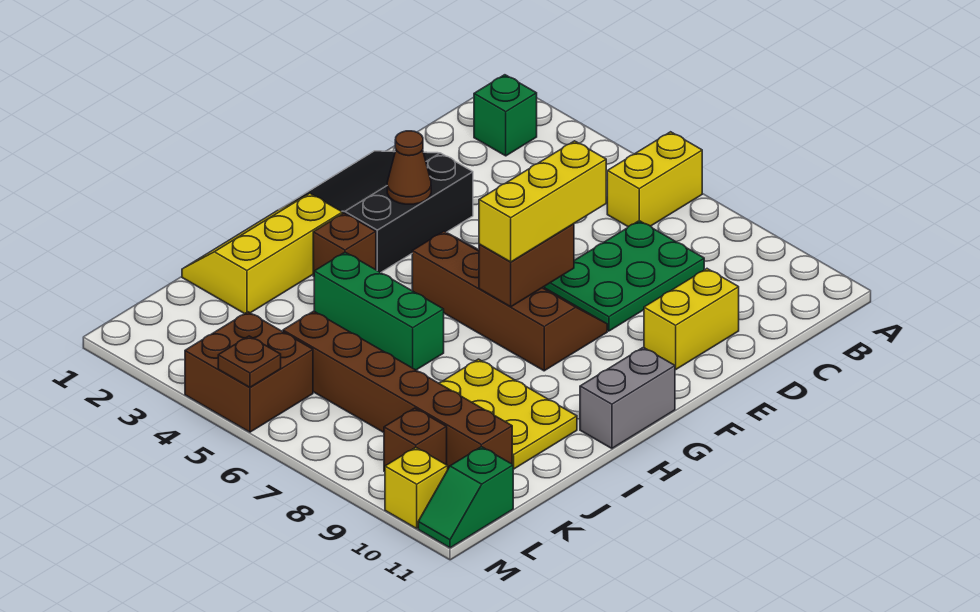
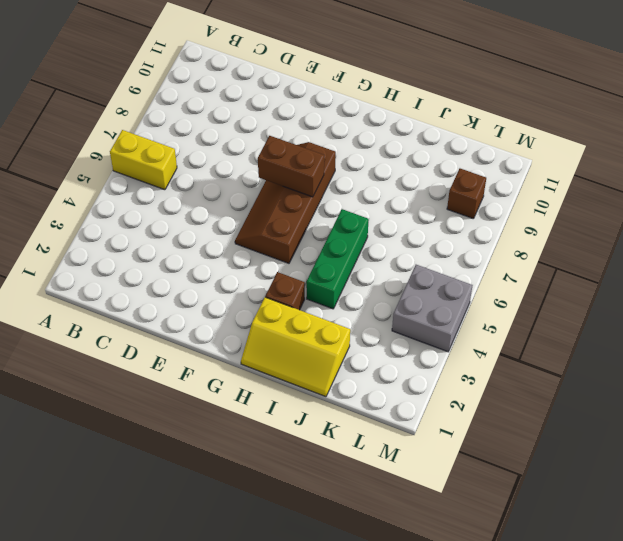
grey 2x2 brick [392,265,473,352] -> brown 2x2 brick [185,312,313,432]
none -> green 1x1 brick [474,75,537,156]
none -> green 2x3 plate [544,221,704,331]
none -> yellow 1x2 brick [644,269,739,370]

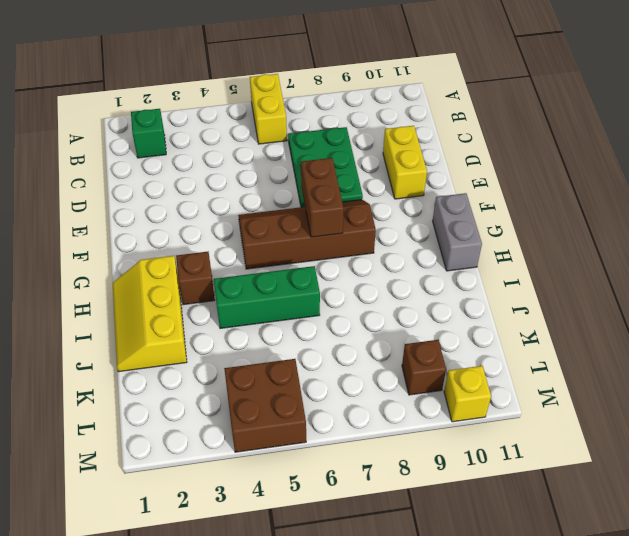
none -> black 3x3 slope [284,151,473,273]
none -> yellow 2x3 plate [439,359,577,469]
none -> brown 1x6 brick [283,311,512,468]

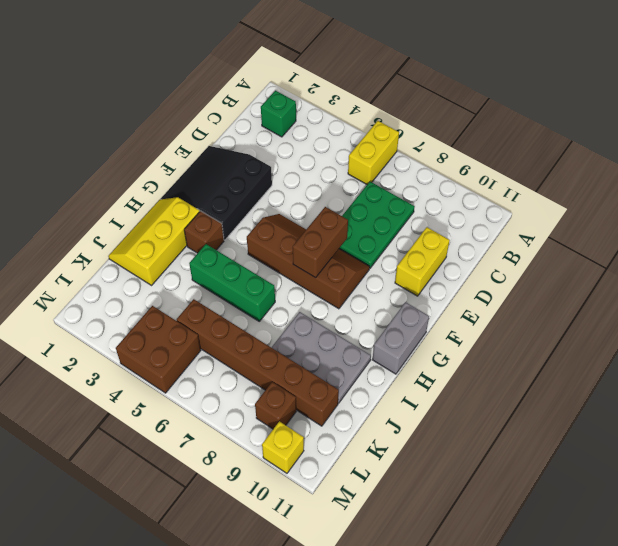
grey 2x3 plate [271,312,371,403] -> yellow 2x3 plate [439,359,577,469]
none -> green 1x2 slope [418,447,513,548]
none -> brown 1x1 cone [387,131,431,204]
none -> brown 1x1 plate [218,336,281,387]

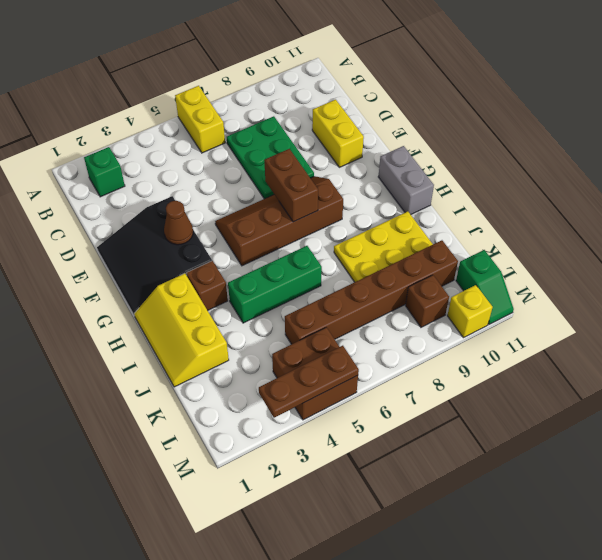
brown 1x3 plate [259,346,359,418] -> brown 1x1 plate [218,336,281,387]
none -> yellow 1x3 brick [479,141,606,262]

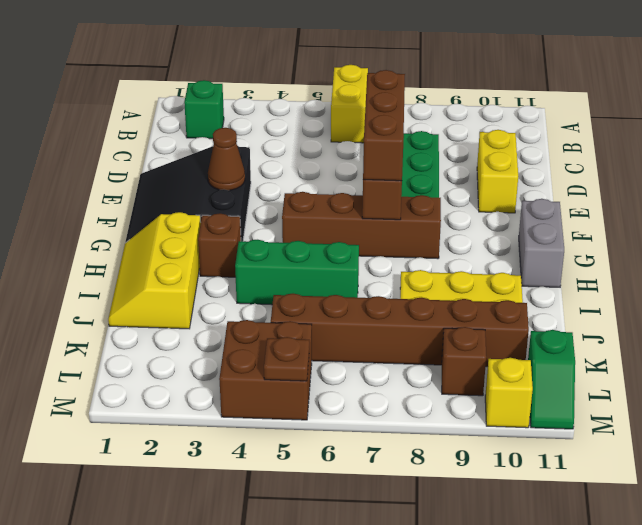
brown 1x3 brick [363,70,405,181] -> yellow 1x3 brick [479,141,606,262]

